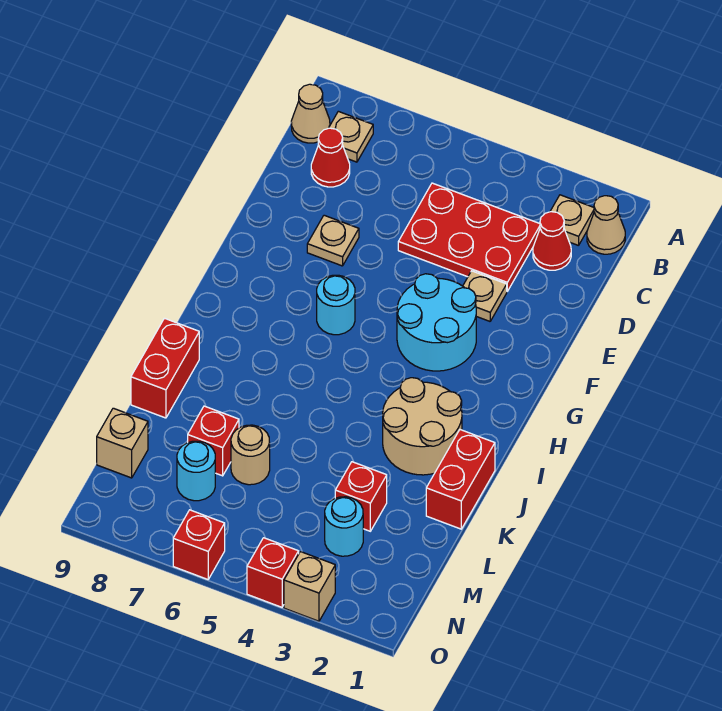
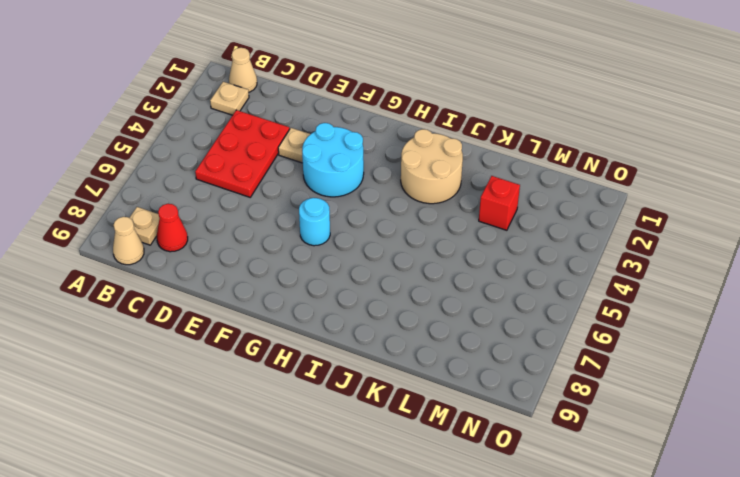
none -> red 1x1 cone [533,212,571,270]
none -> tan 1x1 plate [307,215,359,266]
none -> red 1x2 brick [426,430,495,529]

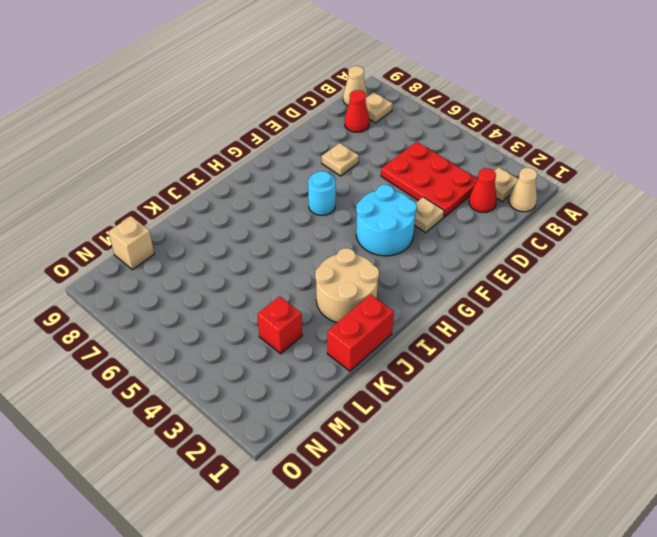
none -> red 1x2 brick [131,318,199,418]
none -> tan 1x1 round brick [231,425,270,485]
none -> red 1x1 brick [188,406,239,476]

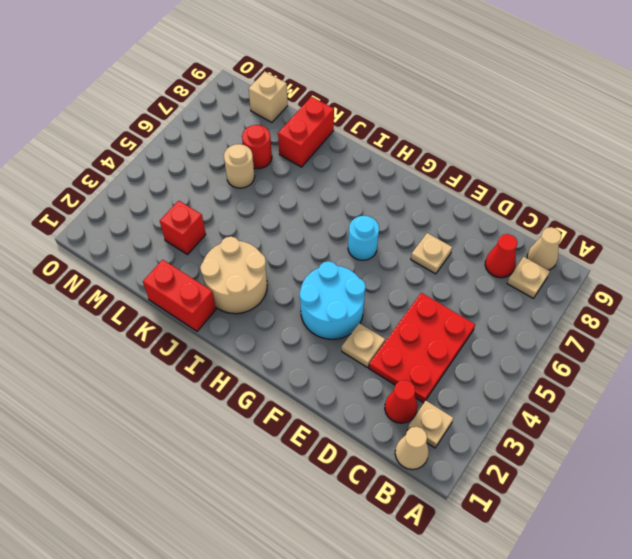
red 1x2 brick [278,97,334,167] -> red 1x2 brick turned to [131,318,199,418]
red 1x1 round brick [242,125,272,169] -> red 1x1 brick [188,406,239,476]
none -> cyan 1x1 round brick [325,497,363,556]
none -> cyan 1x1 round brick [177,441,215,501]
none -> tan 1x1 brick [284,552,335,621]

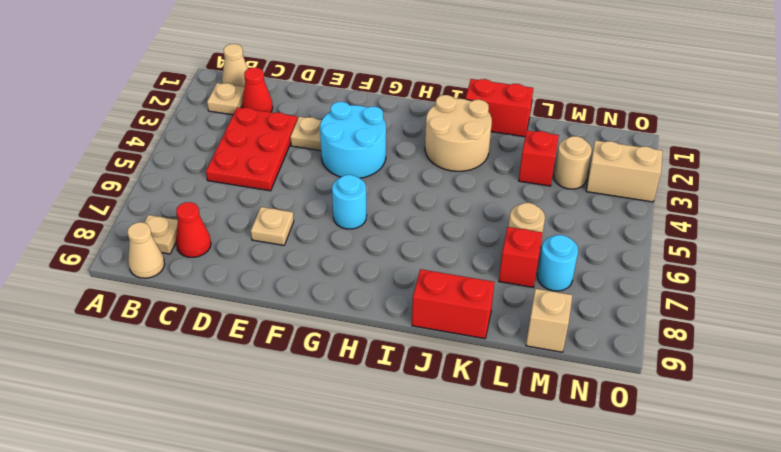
tan 1x1 round brick [554,136,592,189] -> cyan 1x1 round brick [325,497,363,556]
tan 1x2 brick [586,140,663,202] -> tan 1x1 brick [284,552,335,621]
none -> red 1x1 brick [247,538,299,607]
none -> red 1x1 brick [173,510,225,579]

